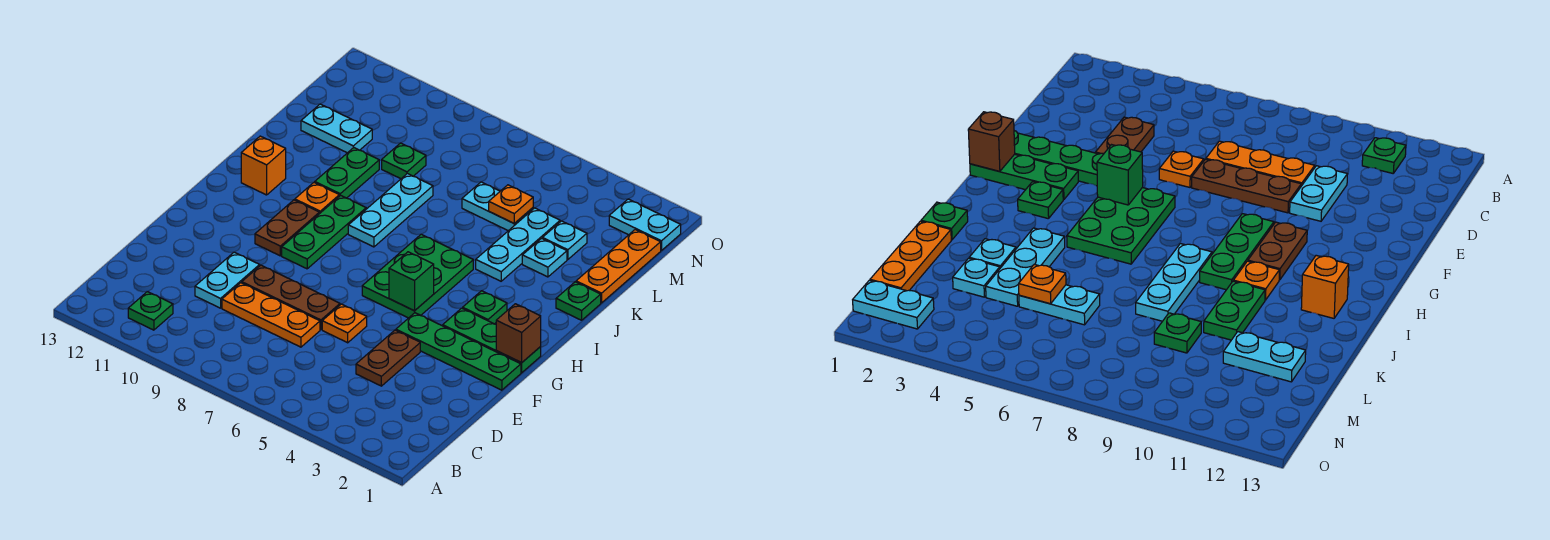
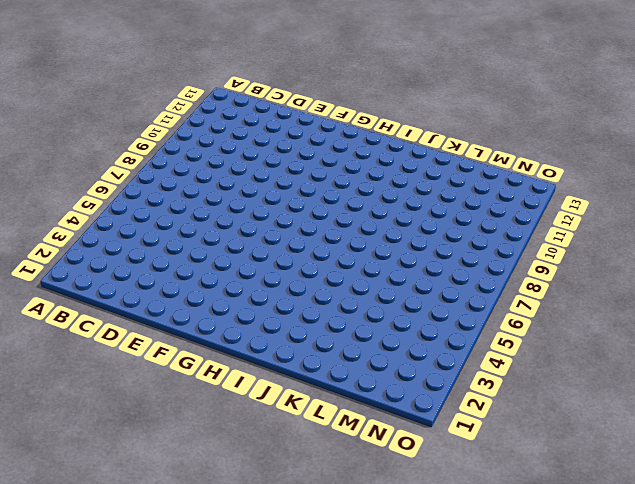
none -> green 1x1 plate [128,292,173,330]
none -> brown 1x2 plate [356,330,420,386]
none -> orange 1x3 plate [222,283,320,347]

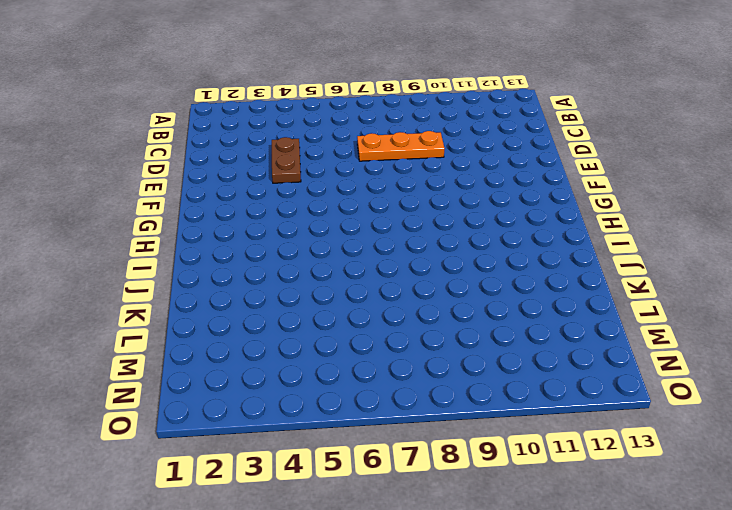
none -> green 1x1 plate [128,292,173,330]
none -> cyan 1x2 plate [195,252,260,308]
none -> orange 1x1 plate [322,304,367,343]

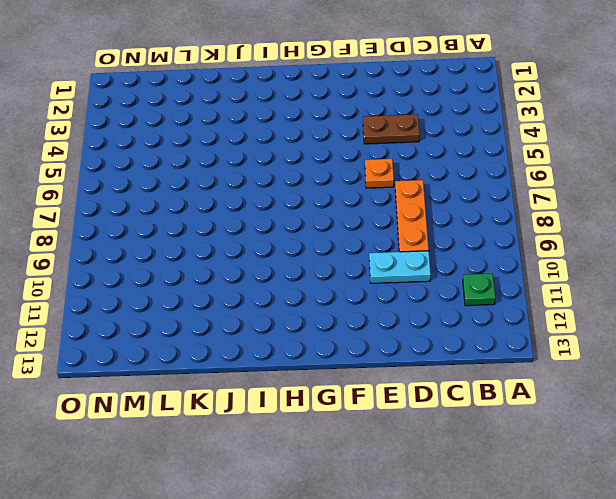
none -> brown 1x3 plate [242,265,340,330]
none -> green 1x4 plate [396,313,521,390]
none -> green 1x3 plate [443,308,541,373]

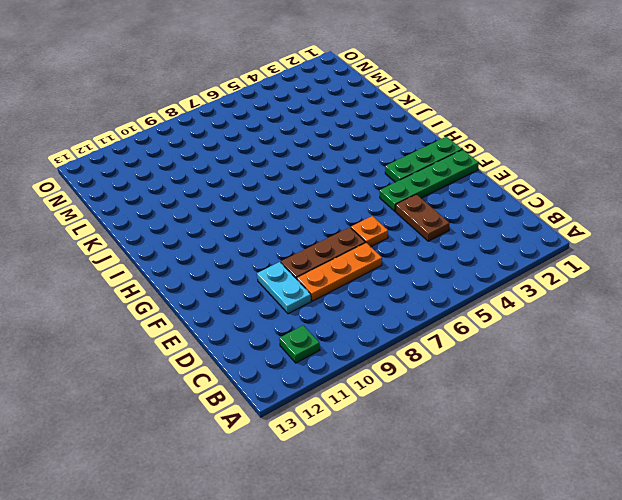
none -> green 2x3 plate [362,234,473,318]
none -> green 1x3 plate [282,195,366,269]
none -> brown 1x2 plate [255,200,319,256]

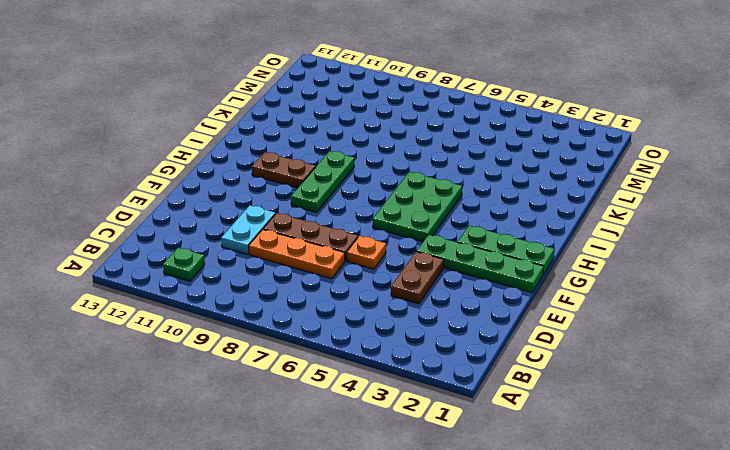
brown 1x2 plate [252,152,316,188] -> brown 1x2 plate turned to [255,200,319,256]
none -> green 1x1 plate [463,291,507,324]
none -> cyan 1x3 plate [348,174,433,247]
none -> orange 1x1 plate [295,182,339,214]

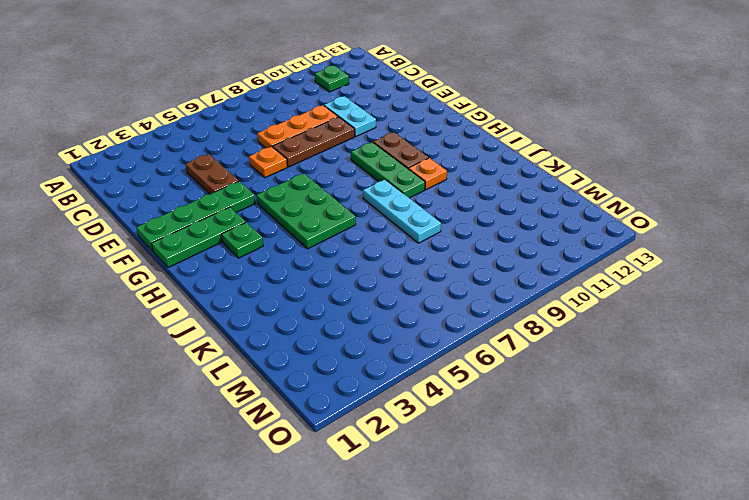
none -> orange 1x1 brick [241,136,286,195]
none -> green 1x1 plate [556,282,601,320]
none -> cyan 1x3 plate [476,208,560,281]

